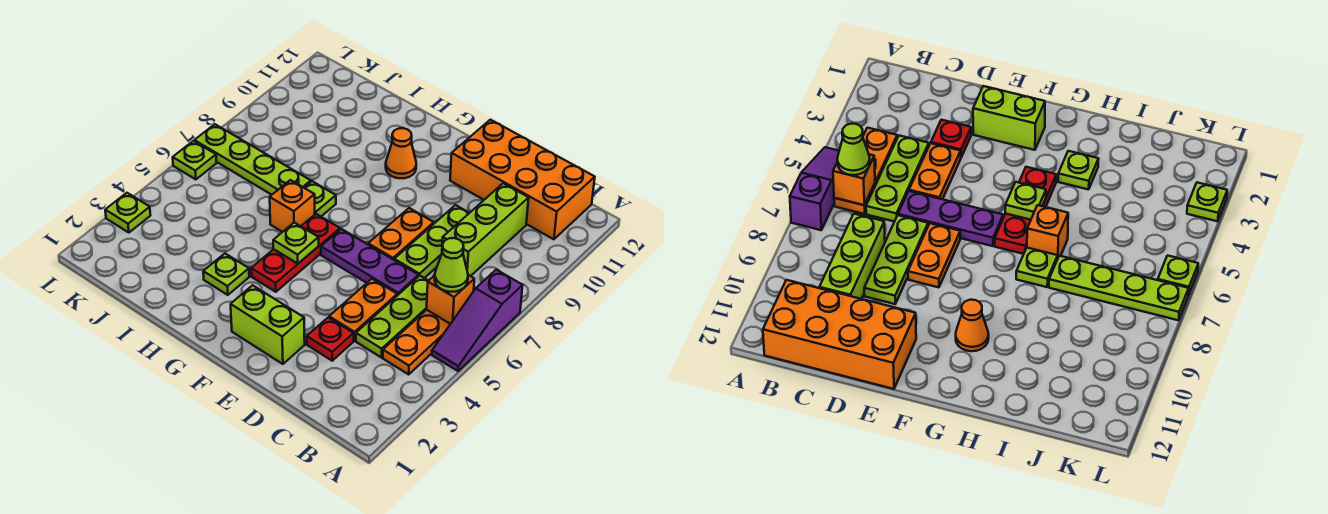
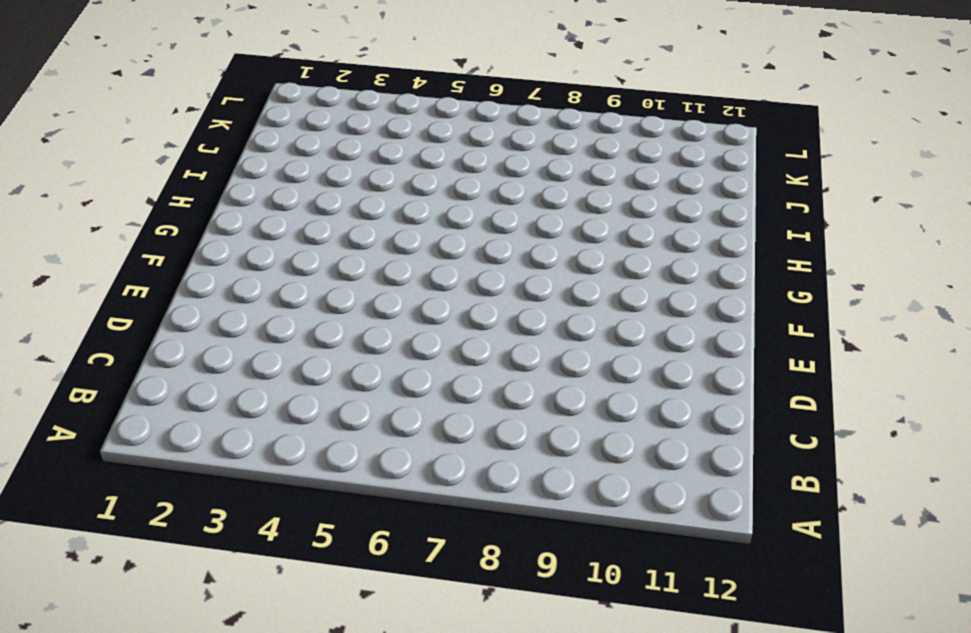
none -> purple 1x3 slope [432,270,523,371]
none -> orange 1x3 plate [383,310,450,374]
none -> orange 2x4 brick [450,120,595,239]

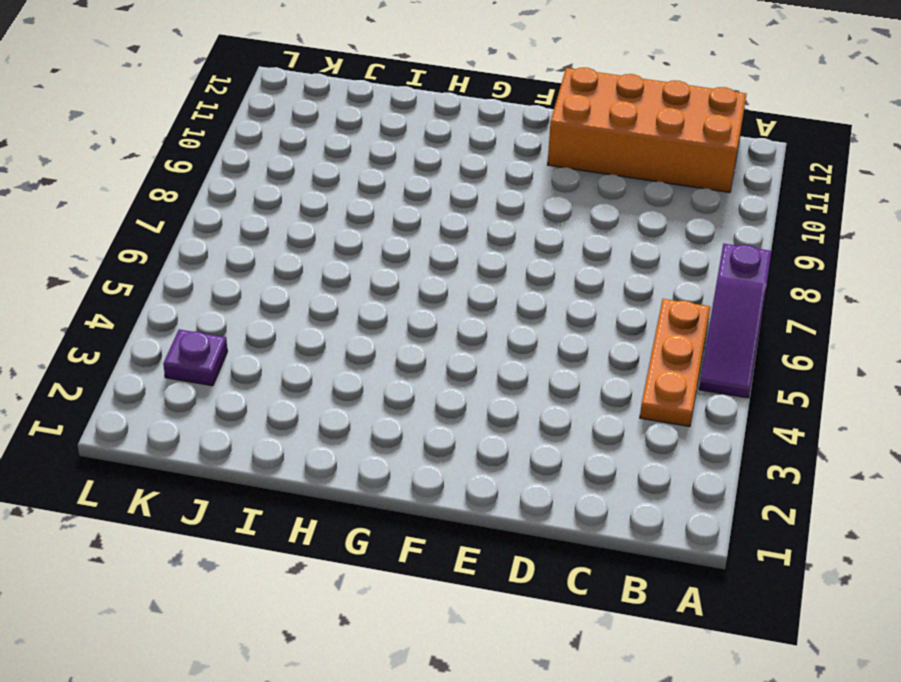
purple 1x1 plate [163,329,227,386] -> none
none -> lime 1x3 plate [356,276,428,357]
none -> lime 1x3 brick [442,183,529,276]
none -> red 1x1 plate [307,317,354,361]

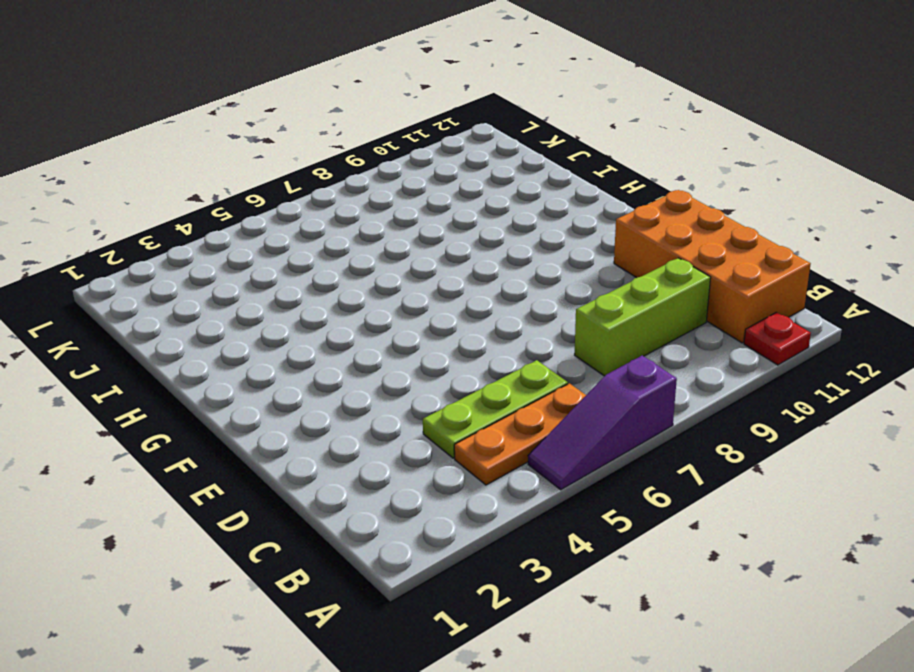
red 1x1 plate [744,312,811,365] -> red 1x1 plate moved to [307,317,354,361]
none -> orange 1x2 plate [329,279,397,341]
none -> purple 1x3 plate [321,229,419,295]
none -> lime 1x3 plate [394,205,469,278]

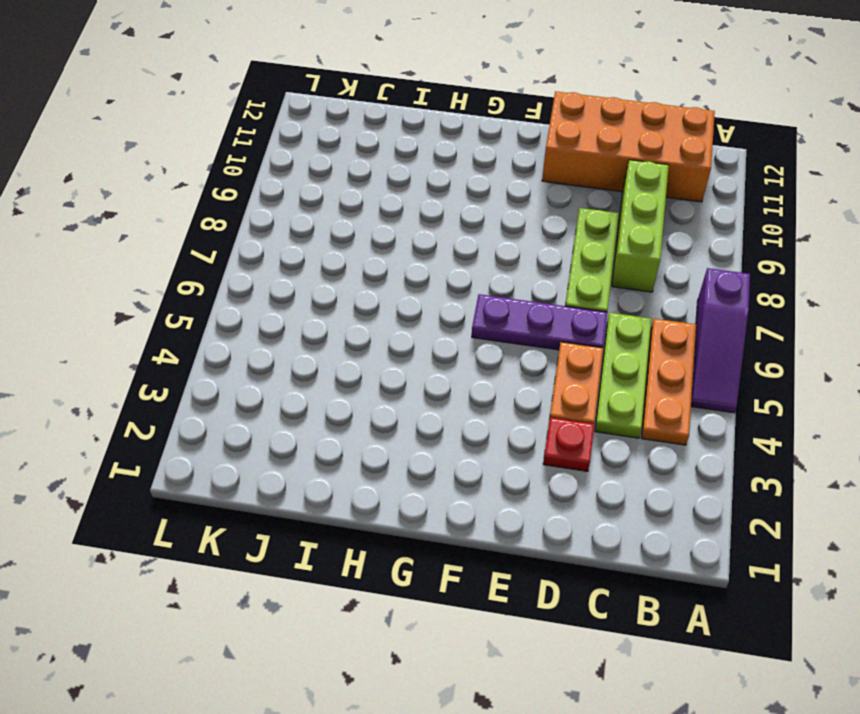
none -> lime 1x2 brick [231,285,305,364]
none -> orange 1x2 plate [368,208,434,260]
none -> red 1x3 plate [251,214,340,292]

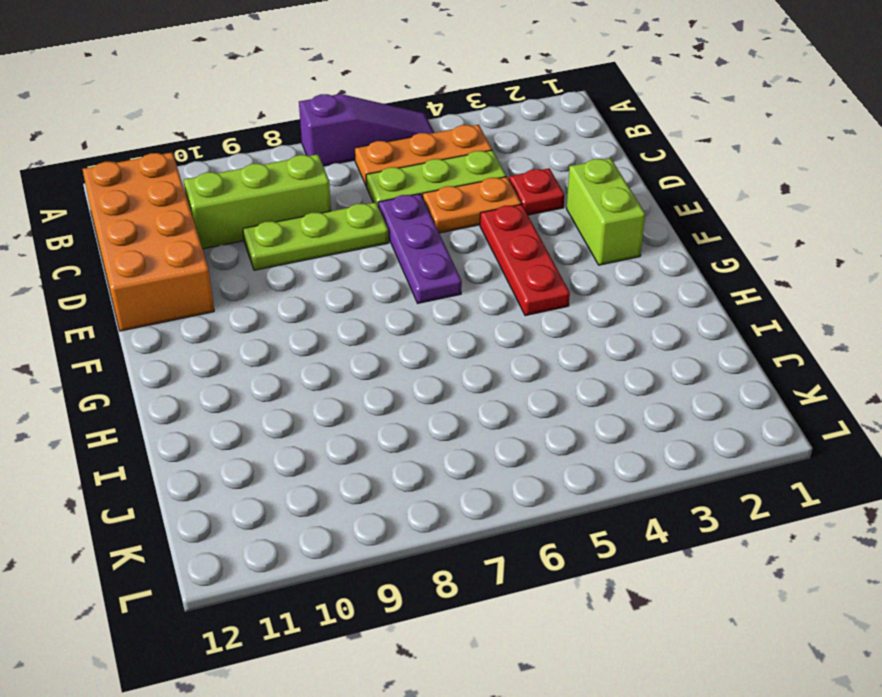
red 1x3 plate [480,204,570,316] -> red 1x3 plate turned to [251,214,340,292]
none -> orange 1x2 plate [368,208,434,260]
none -> orange 1x1 cone [386,128,416,178]
none -> lime 1x1 plate [203,254,249,295]

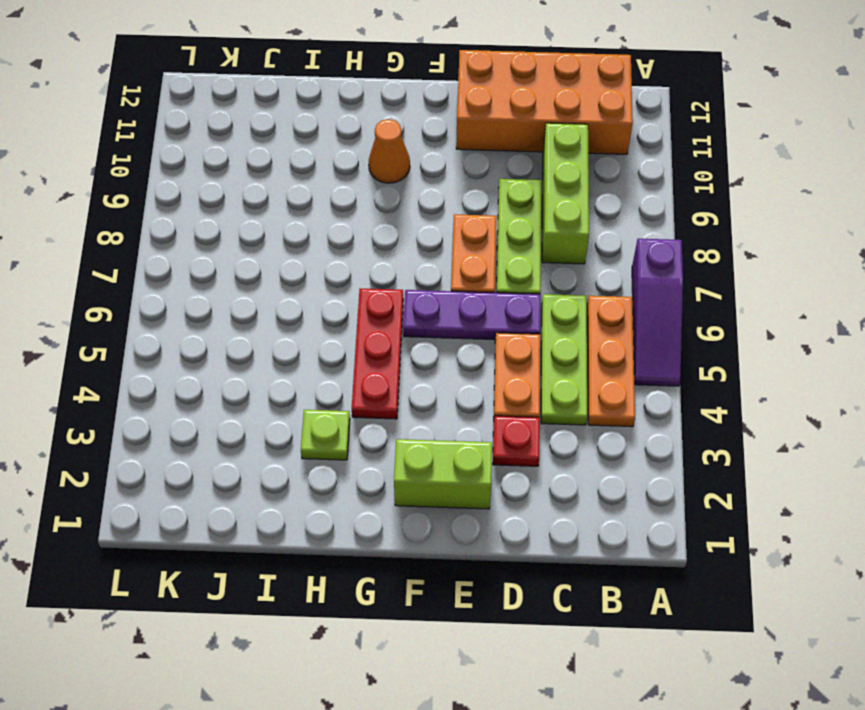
none -> orange 1x1 brick [270,180,315,232]
none -> lime 1x1 plate [304,181,336,216]
none -> lime 1x4 plate [194,124,311,195]

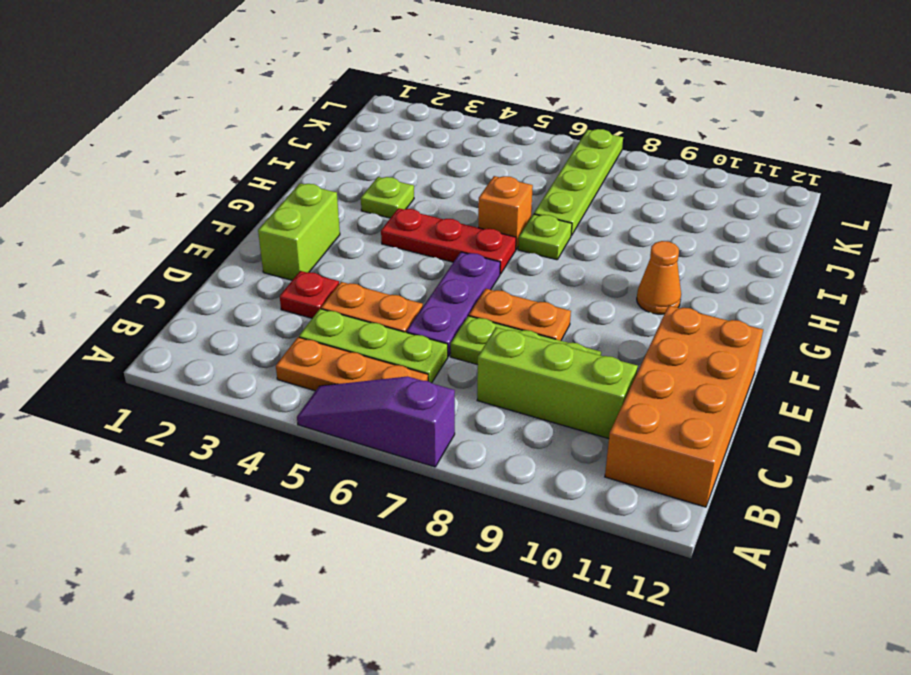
none -> lime 1x1 plate [105,193,150,233]
none -> lime 1x1 plate [173,141,217,179]
none -> orange 1x1 brick [427,275,474,324]

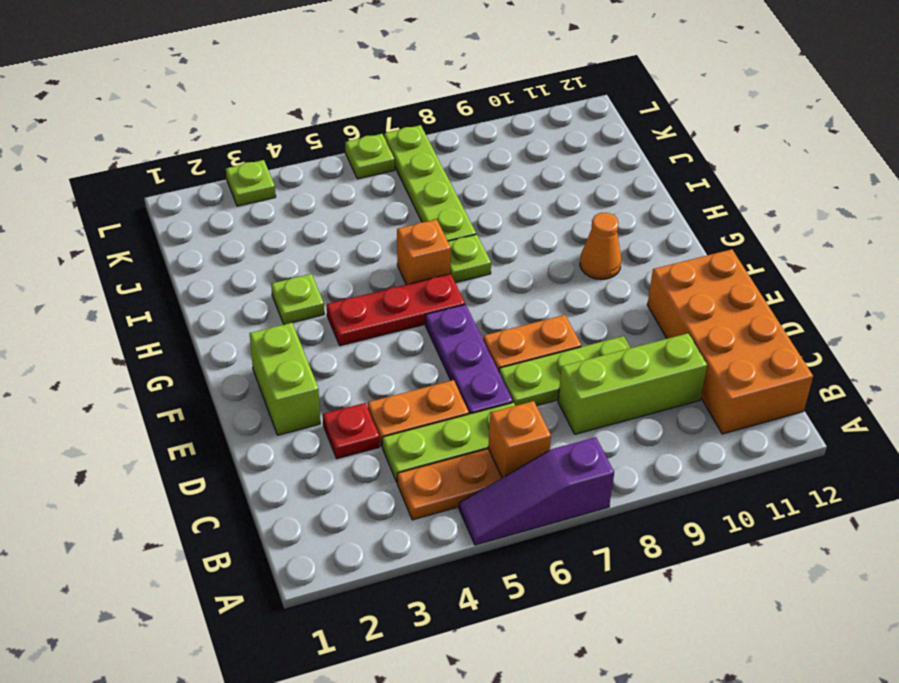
none -> lime 1x1 plate [273,223,319,264]
none -> lime 1x1 cone [435,238,468,292]

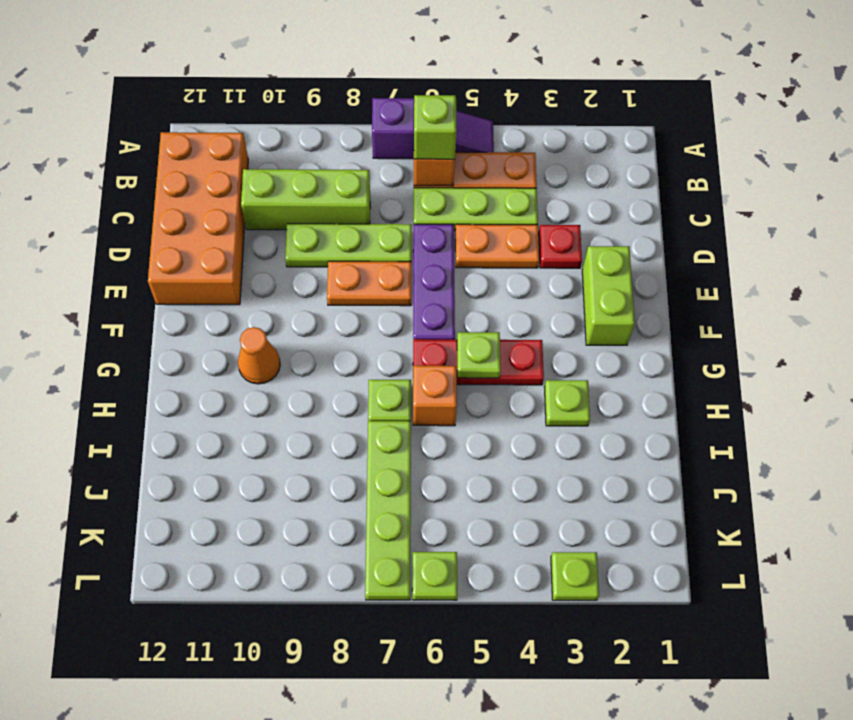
lime 1x1 brick [414,95,457,159] -> lime 1x1 cone [435,238,468,292]

